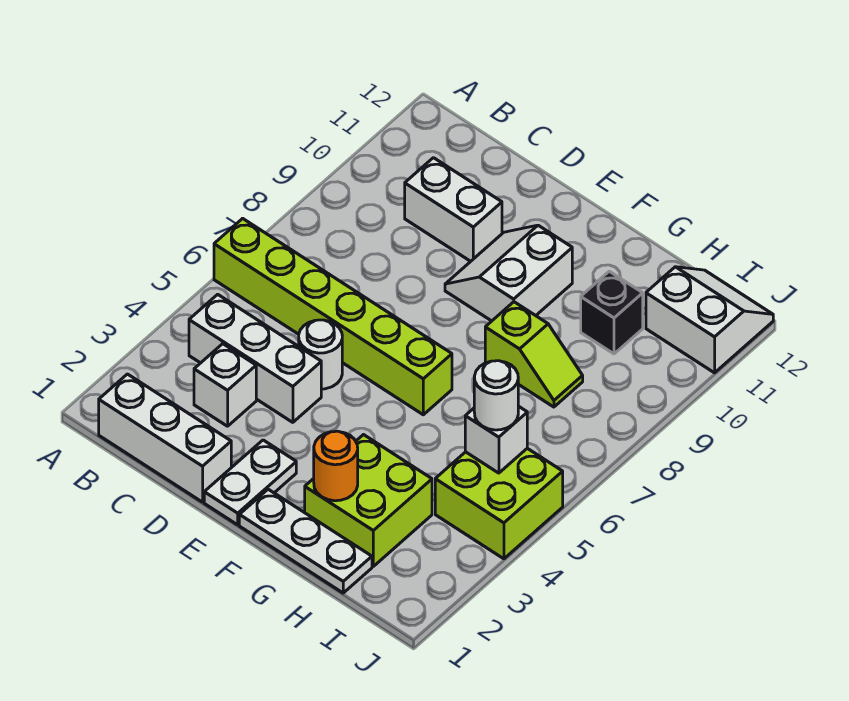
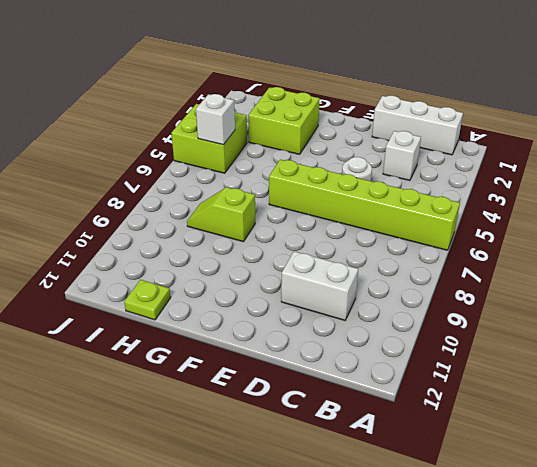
lime 1x1 plate [124,280,171,320] -> none
none -> white 1x3 brick [189,294,321,422]
none -> white 1x2 plate [204,440,296,525]
none -> white 2x2 slope [445,225,572,321]

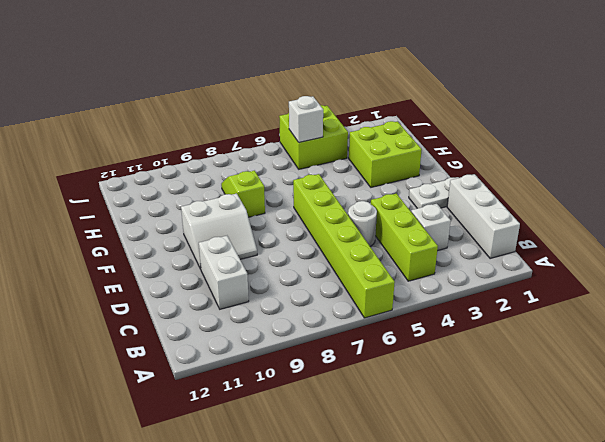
lime 1x3 brick [371,194,438,281] -> white 1x3 brick [189,294,321,422]
none -> white 1x3 plate [239,489,372,593]
none -> black 1x1 brick [581,271,643,354]
none -> white 2x2 slope [646,267,773,373]

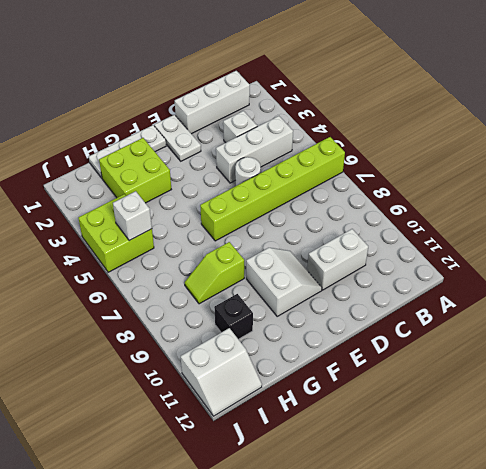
none -> orange 1x1 round brick [314,431,358,501]
none -> white 1x1 round brick [474,361,518,430]

